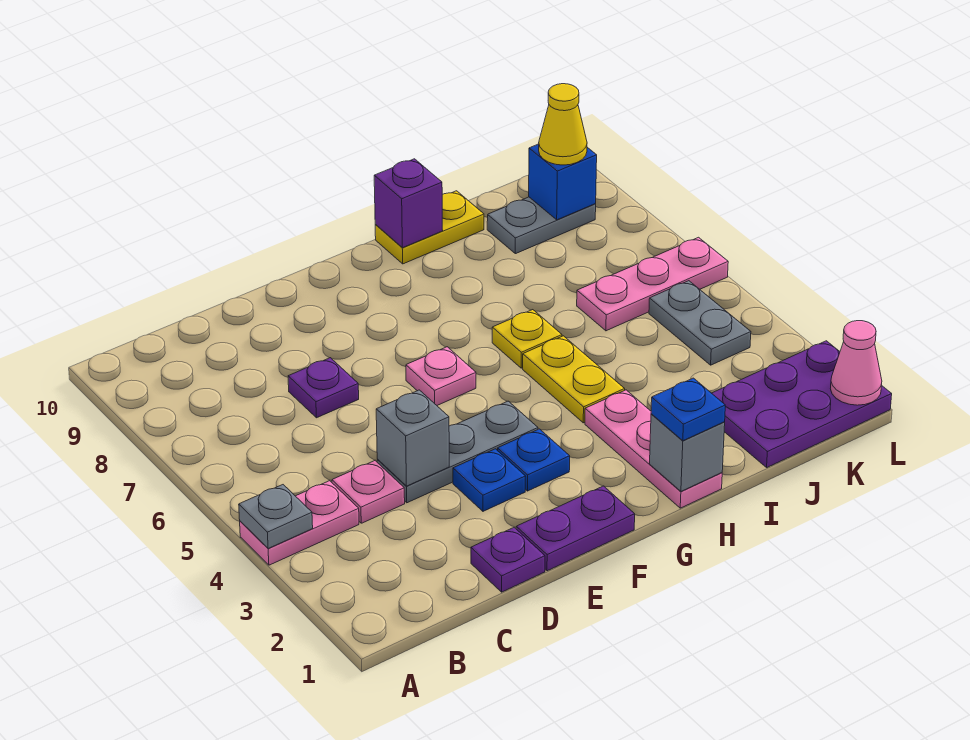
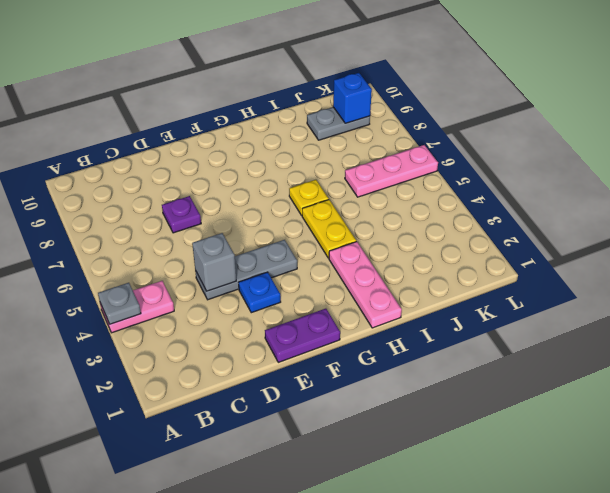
none -> pink 1x1 plate [332,461,405,523]
none -> purple 1x1 plate [471,528,545,592]
none -> blue 1x1 plate [498,429,570,491]

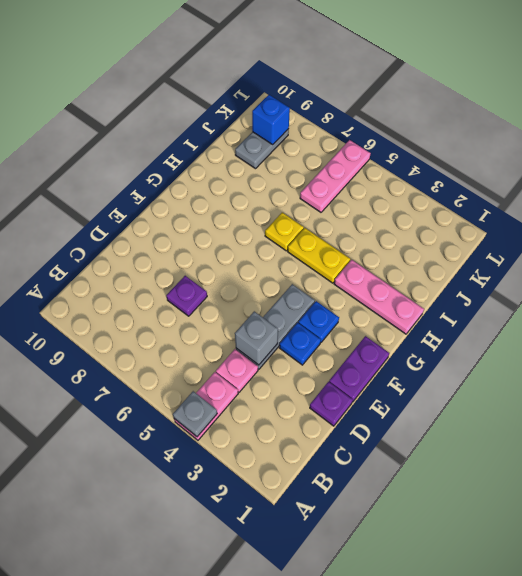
none -> pink 1x1 plate [406,347,476,405]
none -> yellow 1x2 plate [375,191,484,264]
none -> purple 2x3 plate [712,341,892,467]

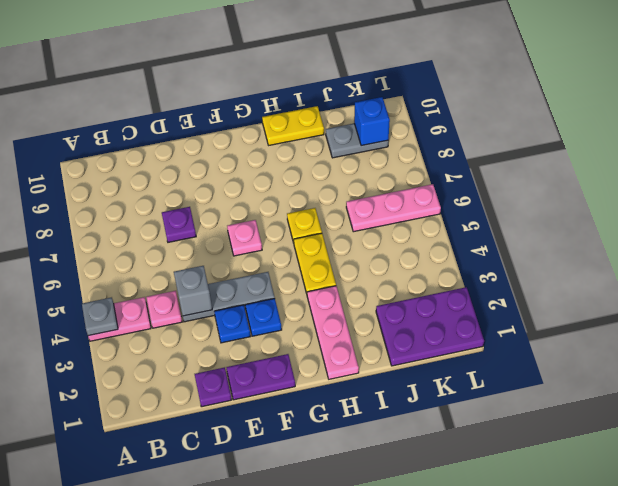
none -> grey 1x2 plate [649,281,751,365]
none -> grey 1x1 brick [650,414,725,491]
none -> purple 1x1 brick [374,159,443,248]

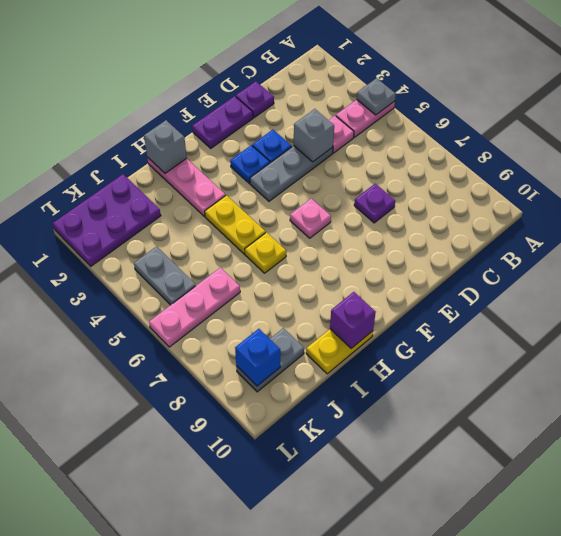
none -> pink 1x1 cone [830,321,882,405]
none -> blue 1x1 plate [651,378,725,441]
none -> yellow 1x1 cone [539,84,587,165]

